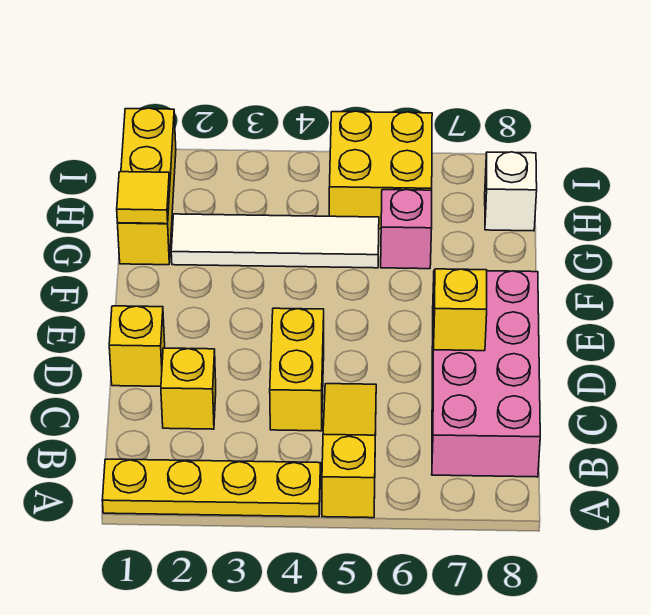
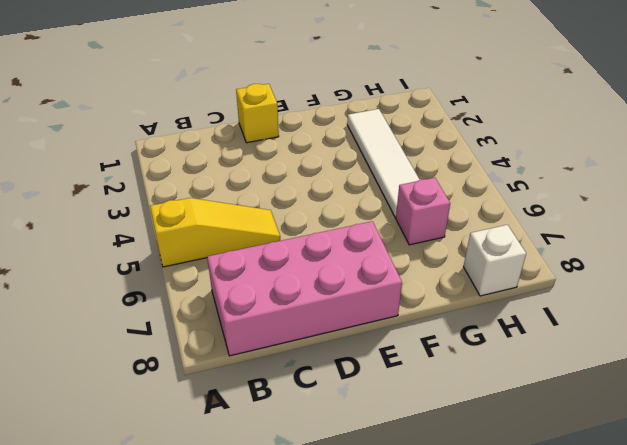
none -> yellow 1x4 plate [102,459,321,517]
none -> yellow 1x1 brick [161,348,216,429]
none -> yellow 1x2 brick [270,308,324,431]

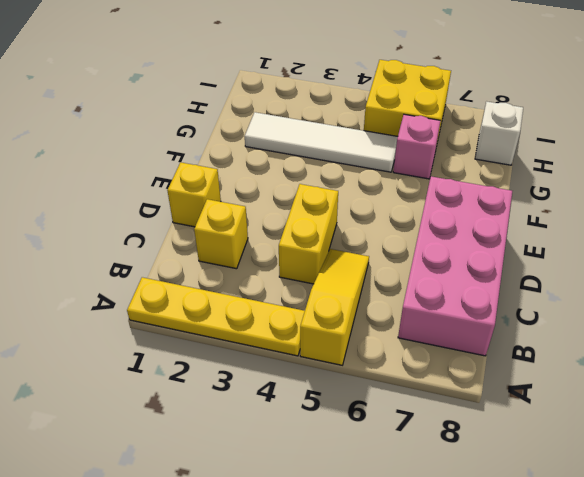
none -> yellow 1x3 brick [118,108,176,265]
none -> yellow 1x1 brick [433,269,487,351]
none -> yellow 1x1 tile [117,172,170,224]

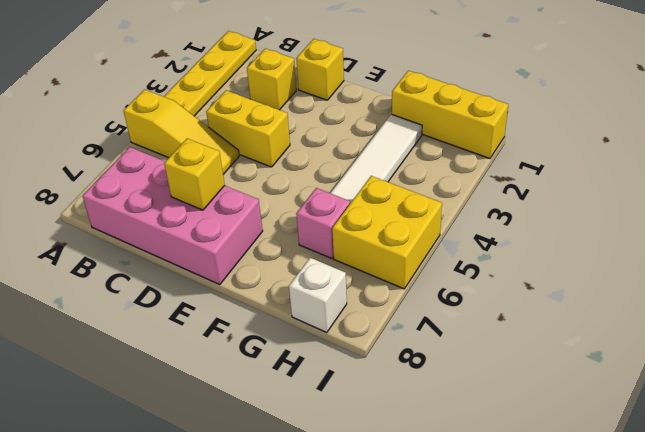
none -> yellow 1x1 tile [117,172,170,224]

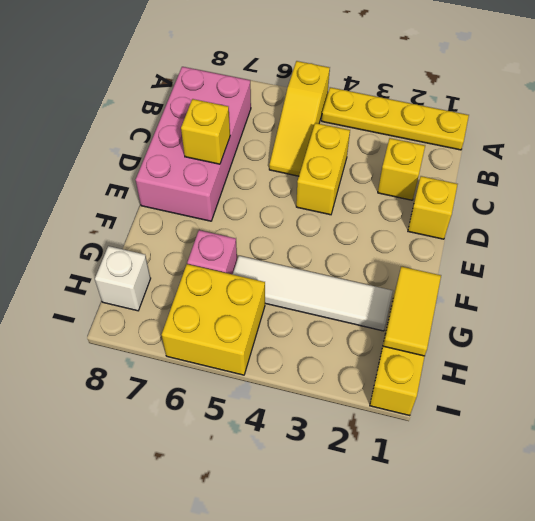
yellow 1x2 tile [384,267,441,356] -> yellow 1x1 tile [117,172,170,224]

